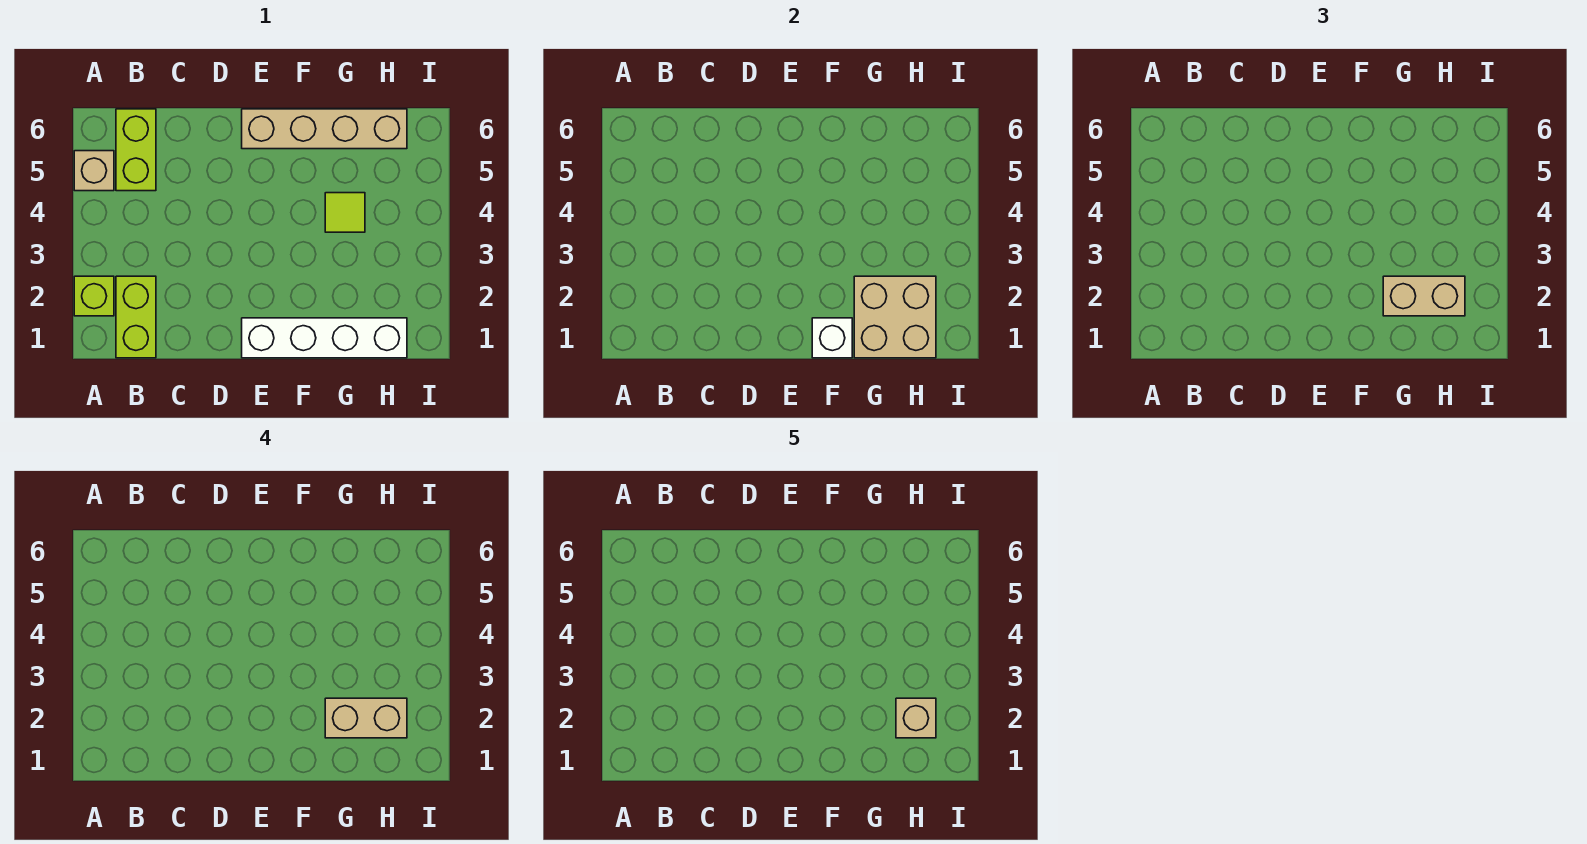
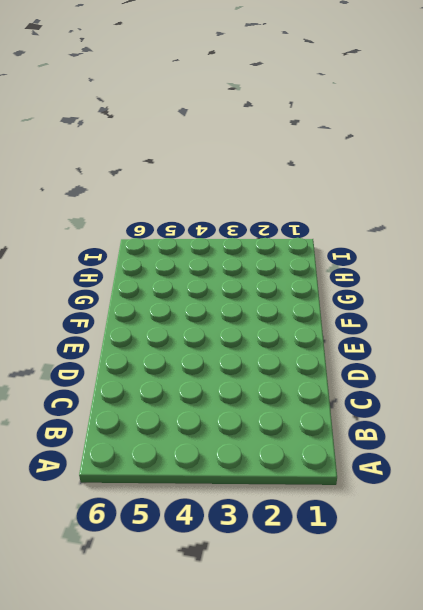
none -> lime 1x1 brick [74,276,114,316]
none -> tan 1x1 brick [74,151,114,191]
none -> lime 1x2 brick [116,276,156,358]

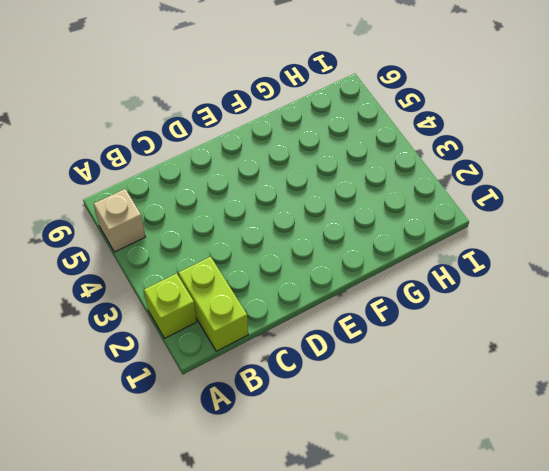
none -> lime 1x2 brick [116,109,156,191]
none -> white 1x4 brick [242,318,407,358]
none -> tan 1x4 brick [242,109,407,149]

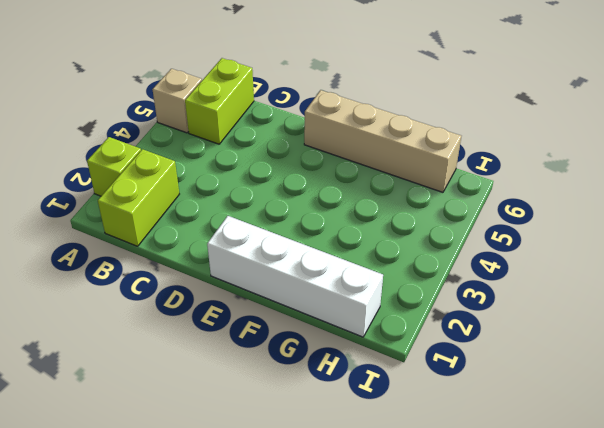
none -> lime 1x1 tile [325,193,365,232]
none -> white 1x1 brick [812,318,852,358]
none -> tan 2x2 brick [854,276,936,358]

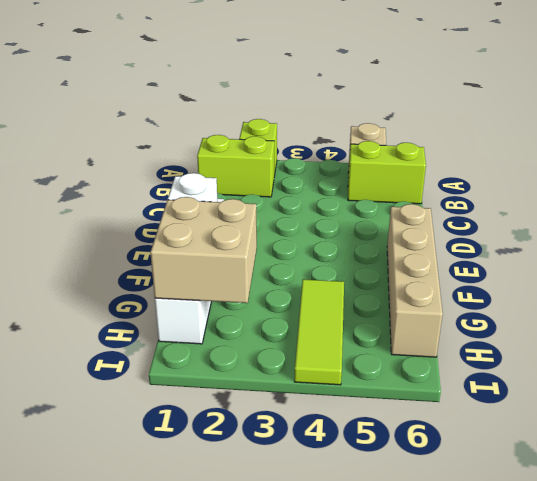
lime 1x3 tile [294,279,344,385] -> lime 1x1 tile [325,193,365,232]
none -> tan 1x2 brick [1383,276,1465,316]
none -> tan 1x2 brick [325,698,407,738]
none -> tan 1x1 brick [896,698,936,738]

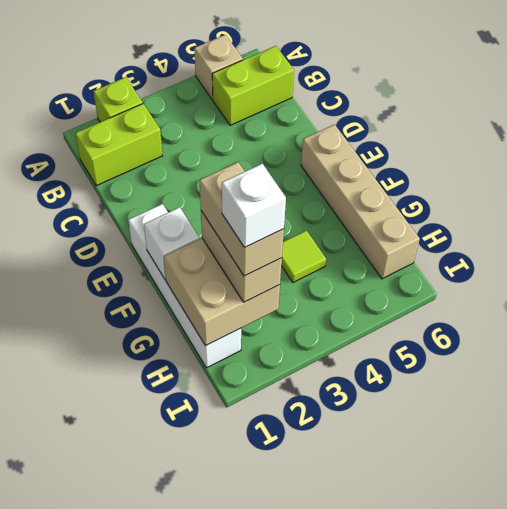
white 1x1 brick [222,164,286,248] -> tan 1x1 brick [896,698,936,738]

